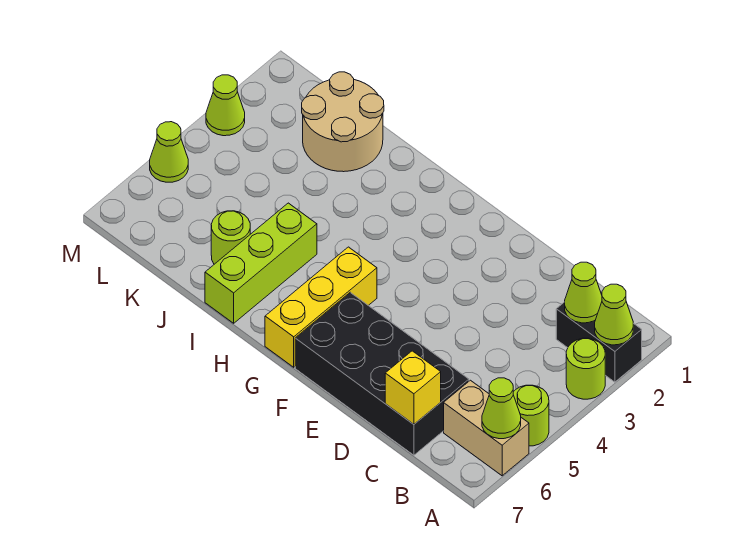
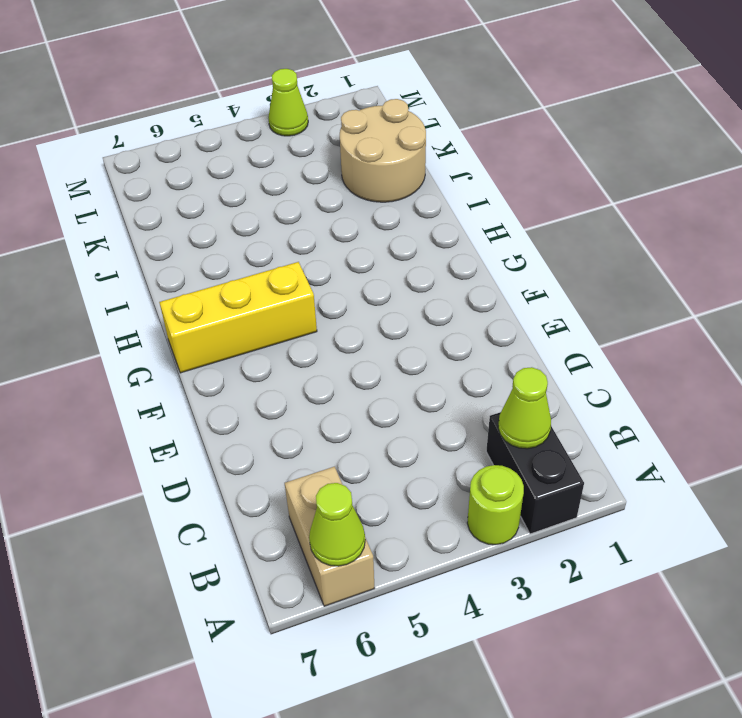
none -> lime 1x1 round brick [513,385,549,446]
none -> black 2x4 brick [295,292,469,455]
none -> lime 1x3 brick [205,203,317,323]

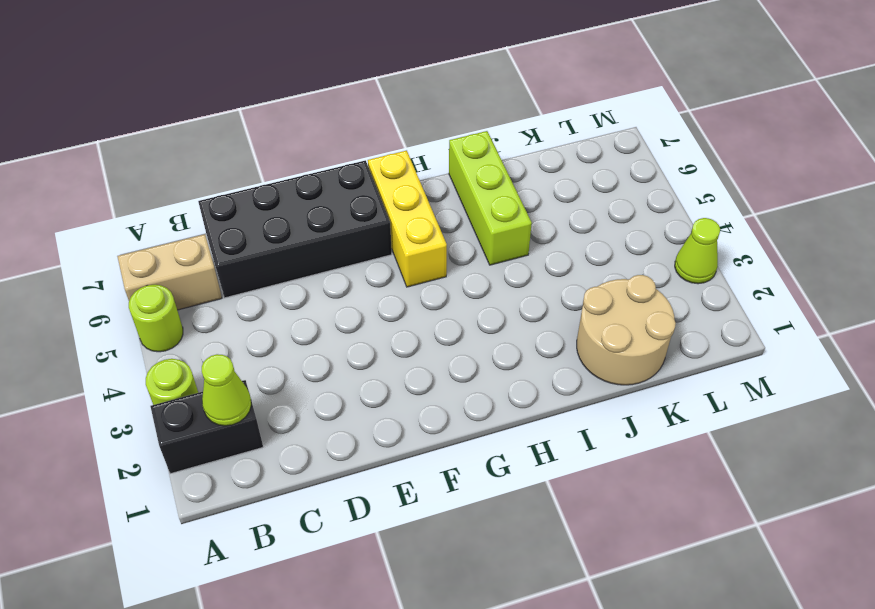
none -> lime 1x1 round brick [211,211,250,264]
none -> lime 1x1 cone [150,122,188,182]
none -> lime 1x1 cone [595,284,633,345]

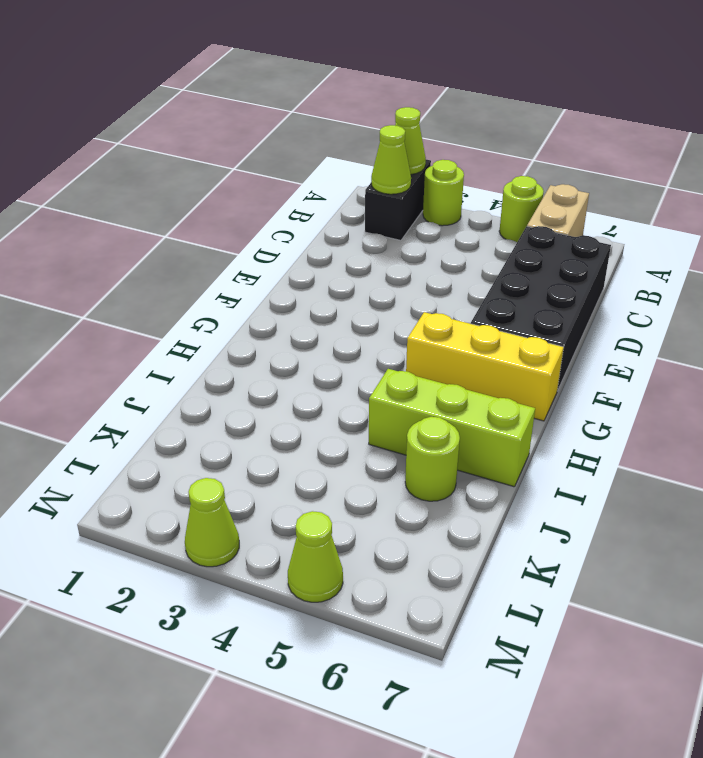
none -> tan 2x2 round brick [302,72,384,172]
none -> lime 1x1 cone [482,378,521,439]
none -> yellow 1x1 brick [385,351,441,424]

